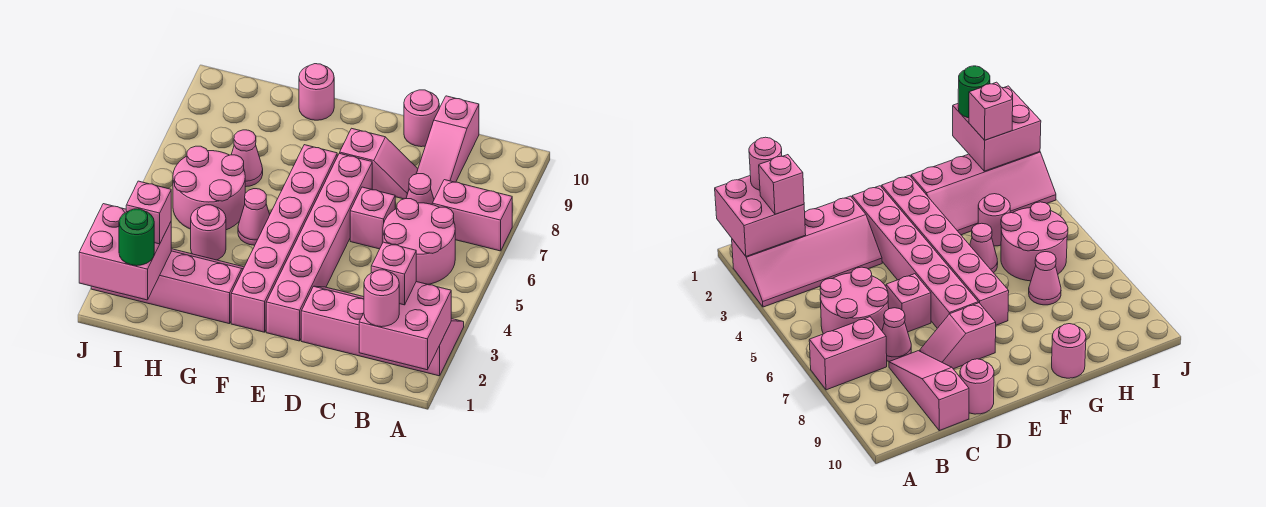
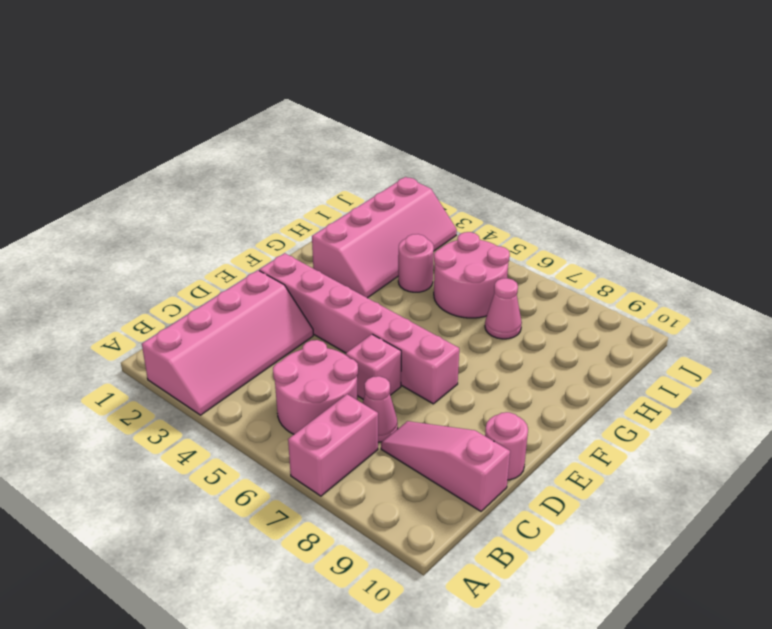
none -> pink 1x2 slope [340,128,418,199]
none -> pink 1x6 brick [231,145,337,332]
none -> pink 1x1 cone [238,189,270,245]

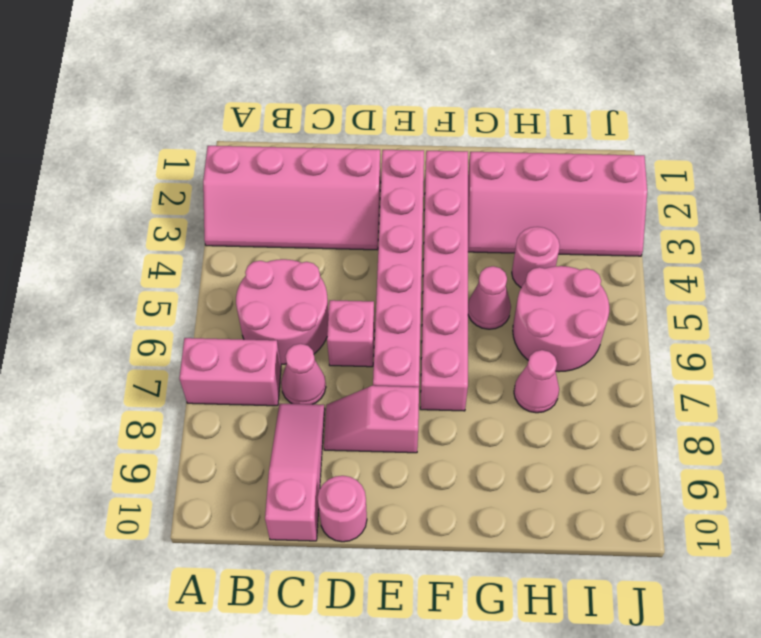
none -> pink 1x1 round brick [299,64,334,120]
none -> pink 2x2 brick [359,282,451,370]
none -> pink 2x2 brick [79,204,171,300]

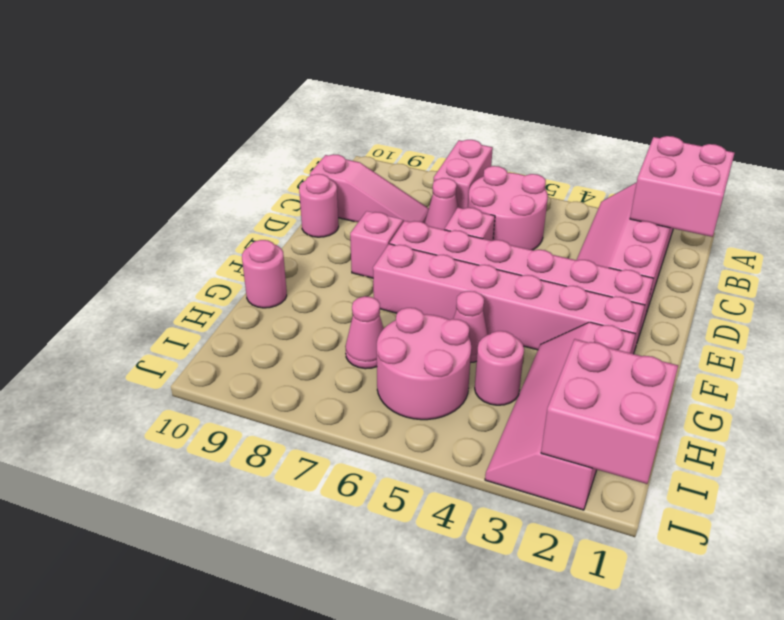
none -> pink 1x1 round brick [364,270,399,327]
none -> pink 1x1 brick [371,242,416,305]
none -> green 1x1 round brick [119,209,154,266]

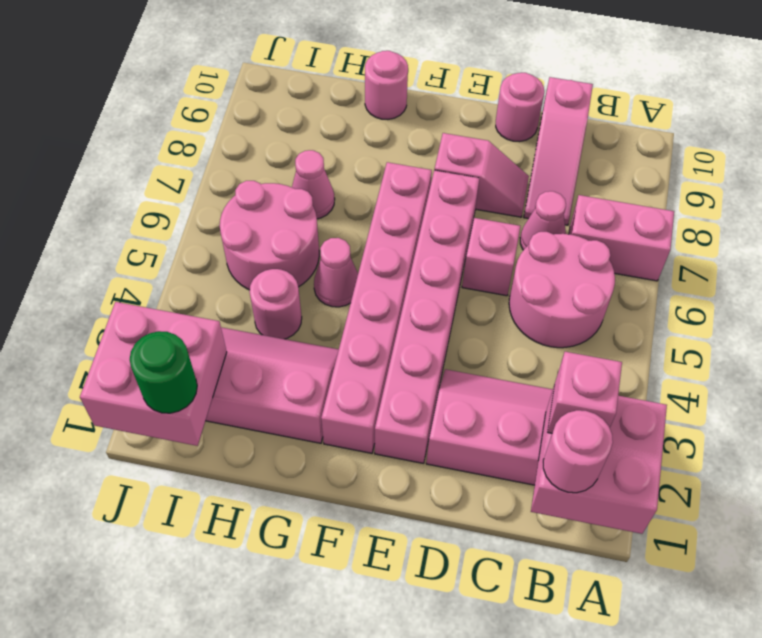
none -> pink 1x1 brick [126,181,171,244]

